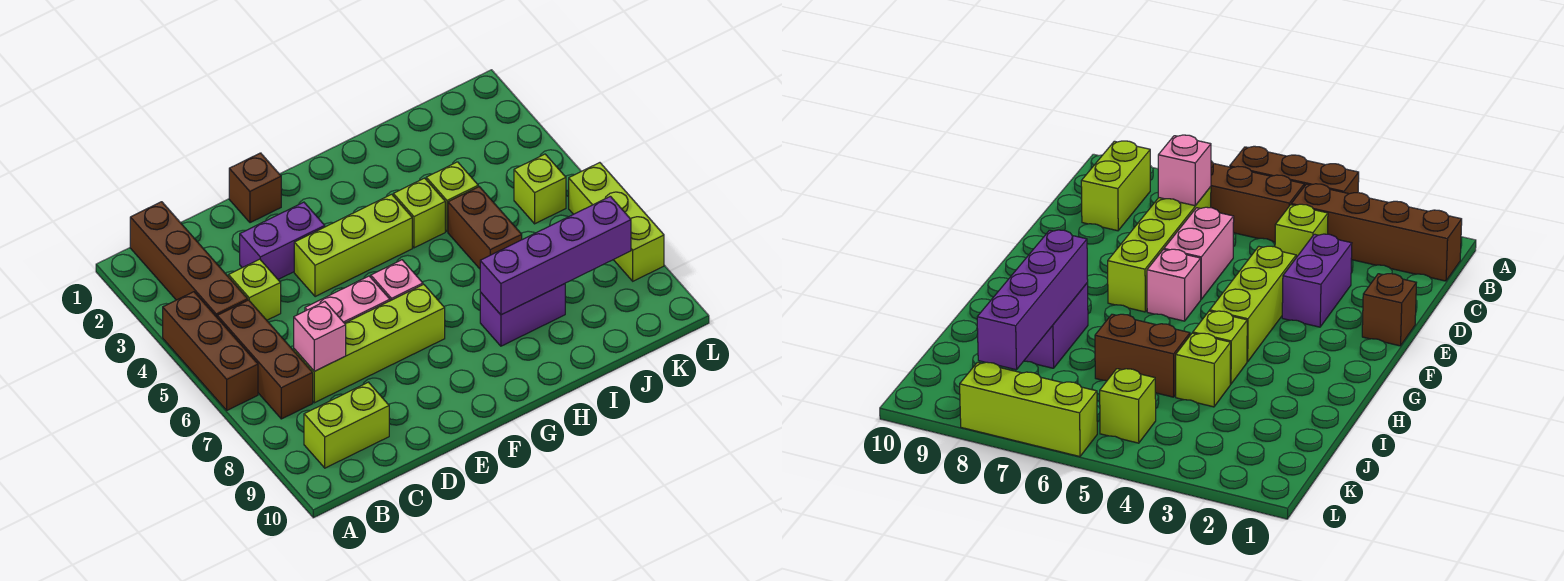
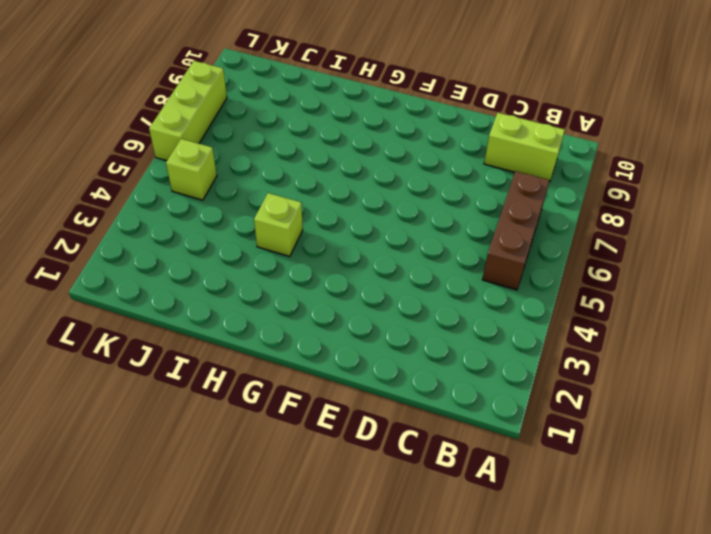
none -> brown 1x3 brick [163,292,258,410]
none -> brown 1x4 brick [130,202,248,317]
none -> lime 1x1 brick [228,259,281,320]

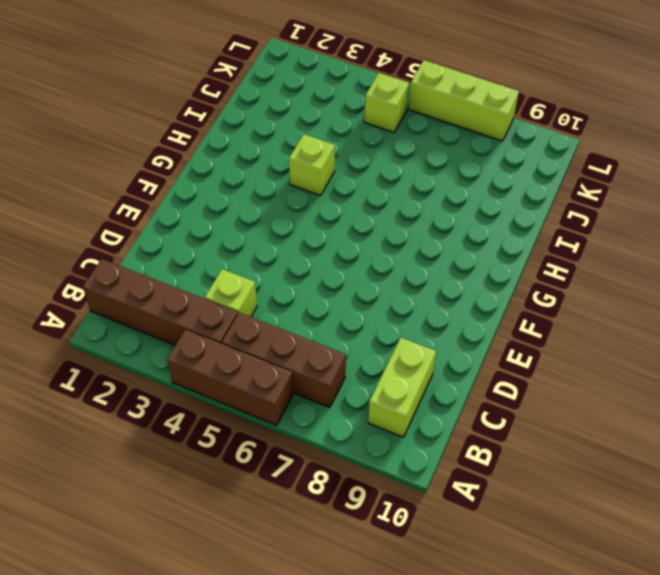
none -> lime 1x4 brick [294,284,445,403]
none -> purple 1x2 brick [240,202,325,279]
none -> pink 1x2 brick [305,276,390,323]

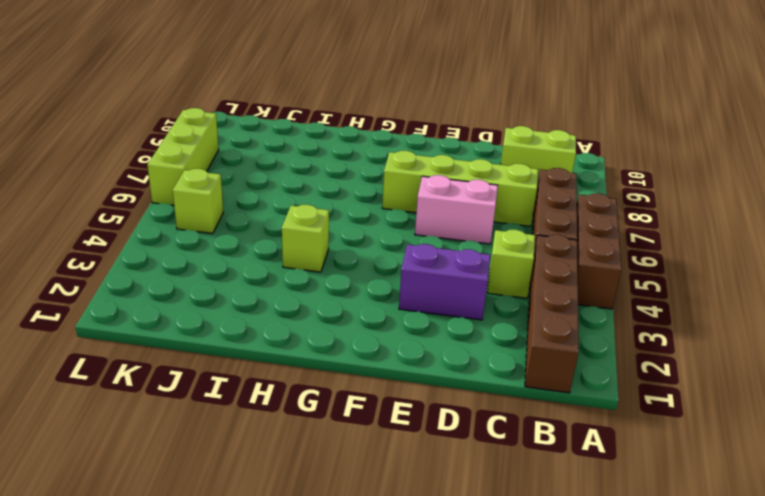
none -> brown 1x1 brick [229,153,281,223]
none -> lime 1x3 brick [294,194,412,297]
none -> pink 1x1 brick [371,260,423,301]

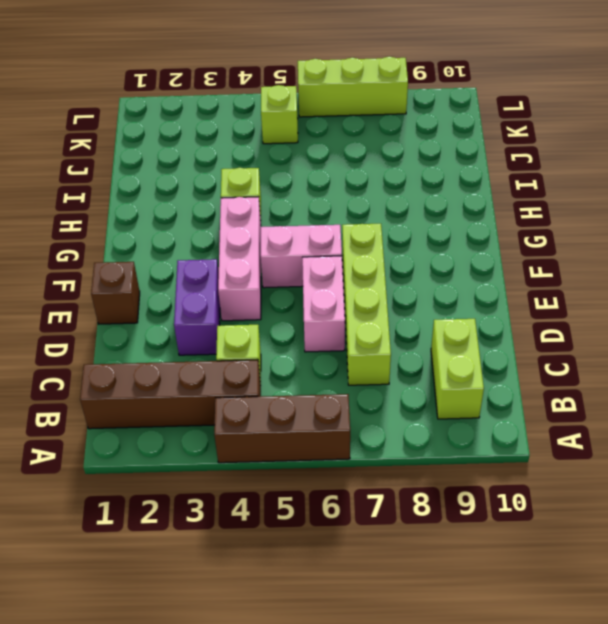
pink 1x3 brick [218,197,261,321] -> lime 1x3 brick [294,194,412,297]
pink 1x2 brick [261,225,342,288] -> pink 1x1 brick [371,260,423,301]
none -> brown 1x3 brick [217,300,313,419]
none -> purple 1x2 brick [480,284,565,346]
none -> lime 1x1 brick [426,162,478,232]

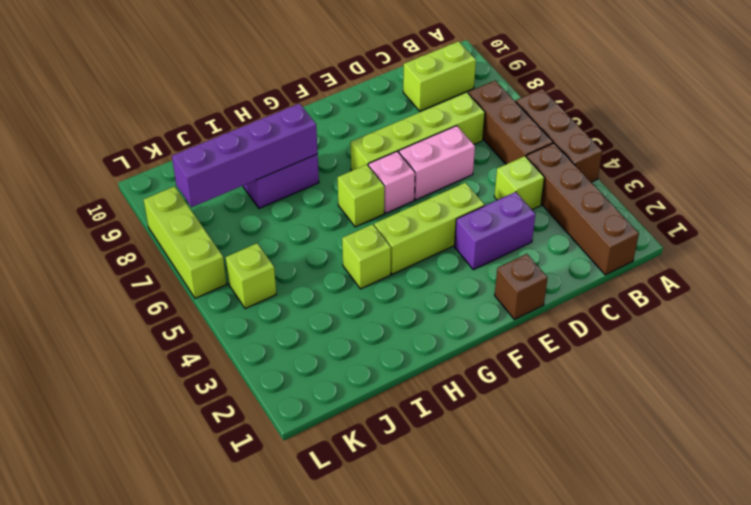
lime 1x1 brick [338,164,384,227] -> lime 1x1 brick moved to [426,162,478,232]
none -> brown 1x2 brick [448,187,522,269]
none -> pink 1x1 brick [294,302,346,371]

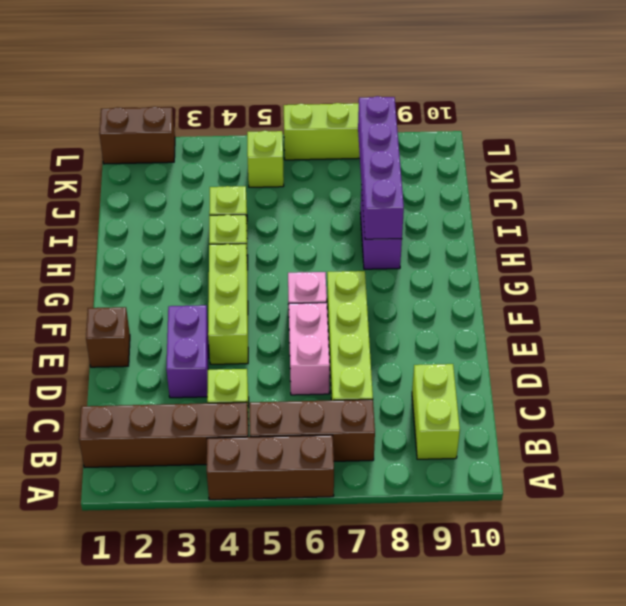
brown 1x2 brick [99,107,175,164] -> brown 1x2 brick moved to [448,187,522,269]
none -> pink 1x1 brick [294,302,346,371]

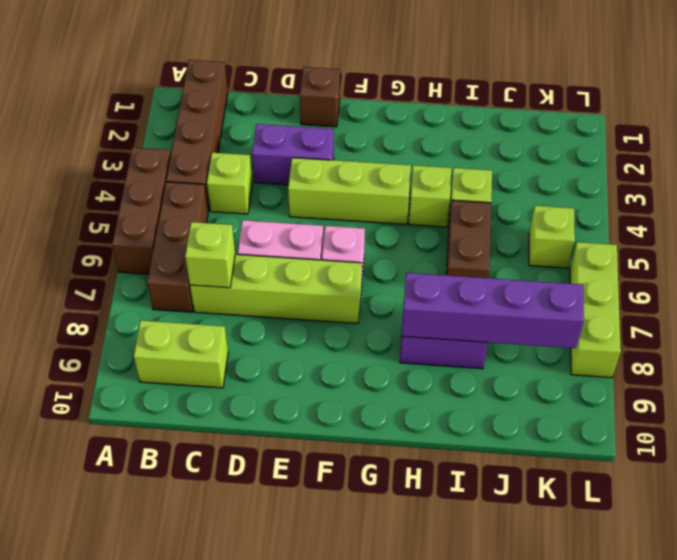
lime 1x1 brick [185,222,235,288] -> pink 1x1 brick [294,302,346,371]

